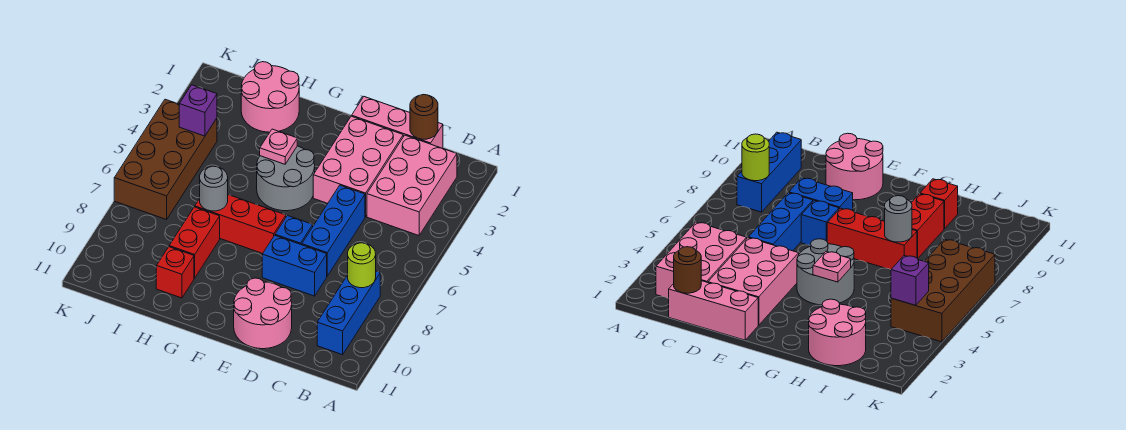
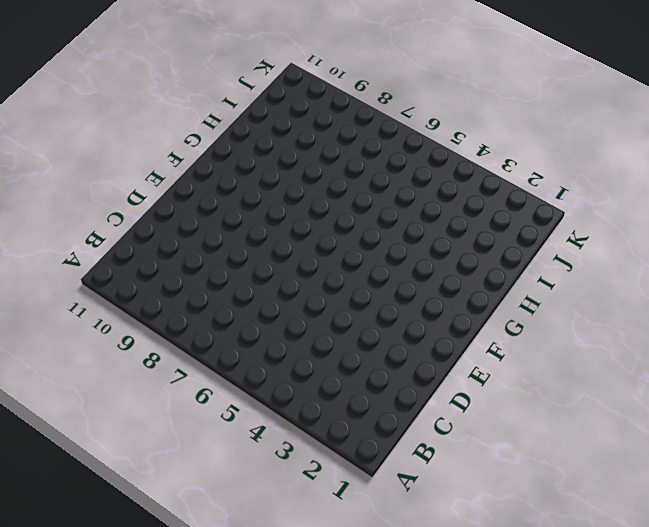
none -> pink 2x3 brick [367,135,457,236]
none -> blue 1x3 brick [317,271,380,355]
none -> pink 1x3 brick [352,97,443,148]

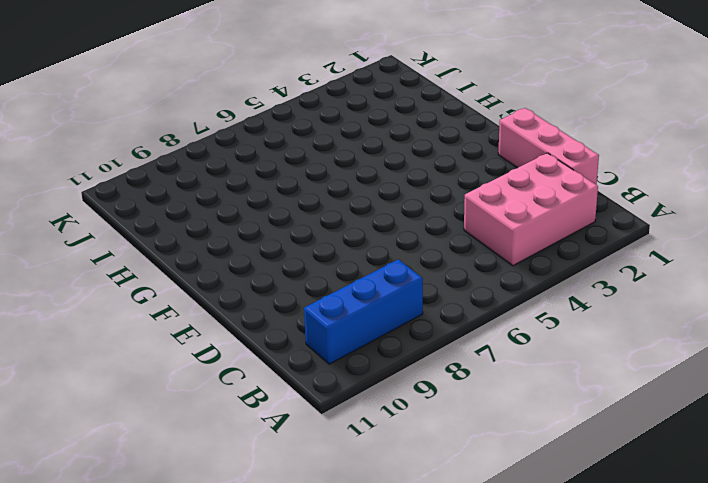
none -> pink 2x3 brick [313,116,403,217]
none -> blue 1x3 brick [302,185,365,276]
none -> blue 1x2 brick [262,235,327,296]

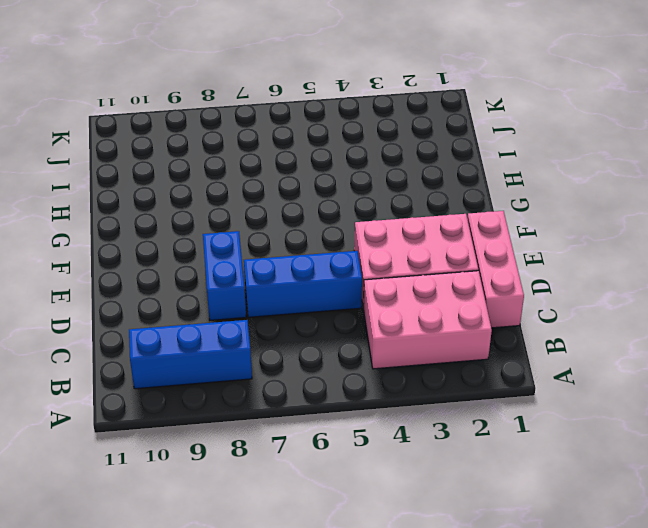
none -> pink 2x2 round brick [234,278,292,349]
none -> blue 1x1 brick [275,216,313,245]
none -> grey 2x2 round brick [257,146,315,211]

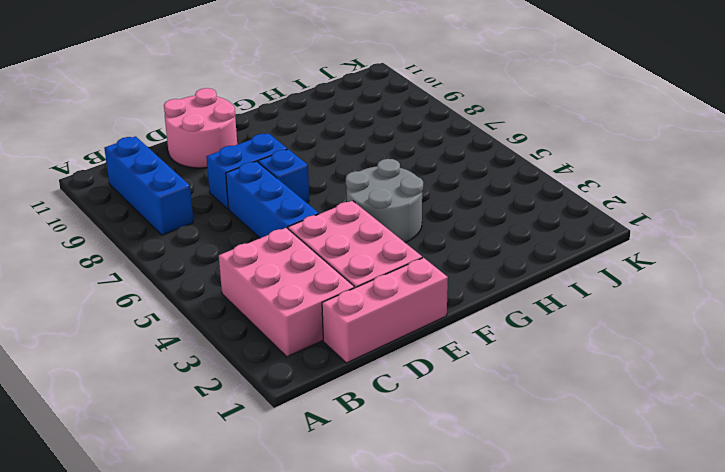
none -> red 1x3 brick [195,195,286,254]
none -> pink 2x2 round brick [241,62,299,132]
none -> red 1x2 brick [169,207,220,278]

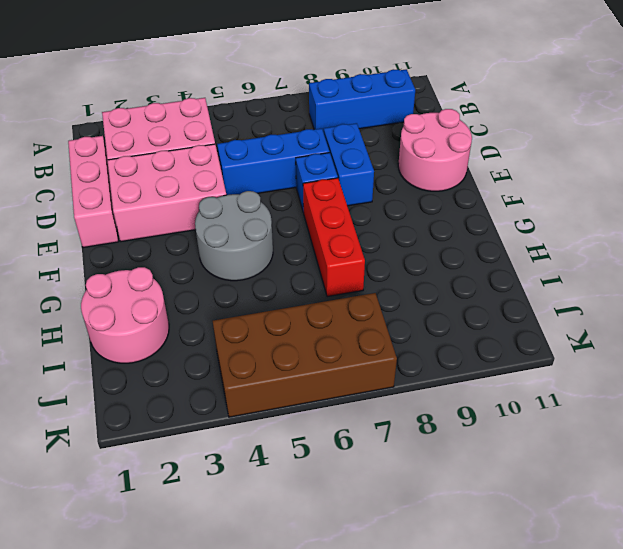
none -> red 1x2 brick [169,207,220,278]
none -> red 1x1 brick [156,247,194,298]
none -> lime 1x1 round brick [348,243,376,288]

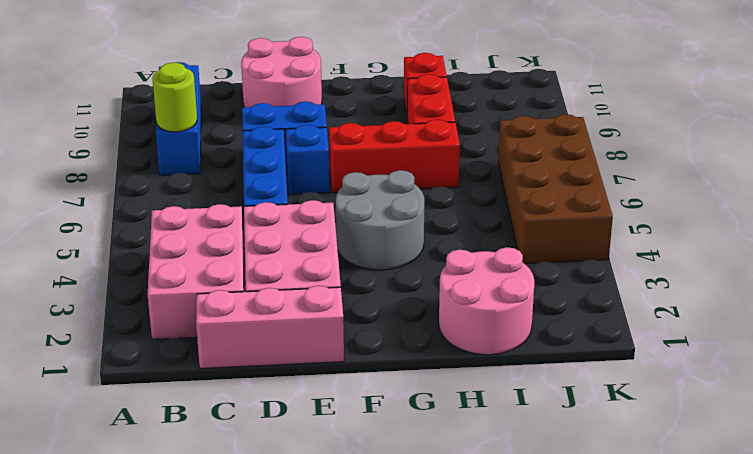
none -> brown 1x1 round brick [410,95,438,139]
none -> pink 1x1 plate [260,129,297,164]
none -> grey 1x1 round brick [200,166,228,211]

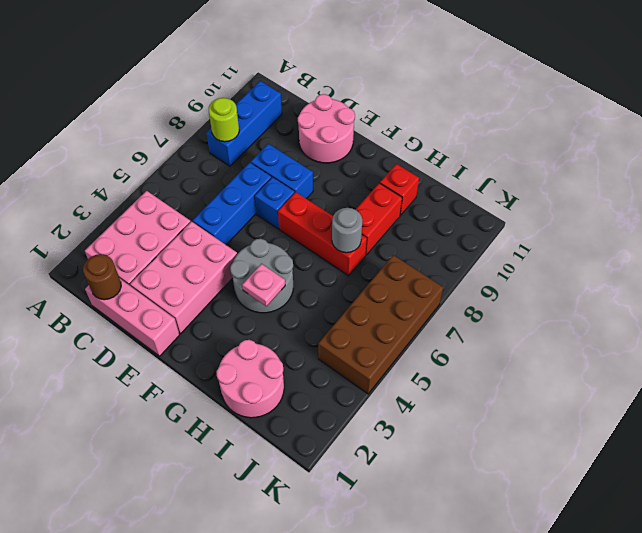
none -> purple 1x1 brick [179,85,217,136]

